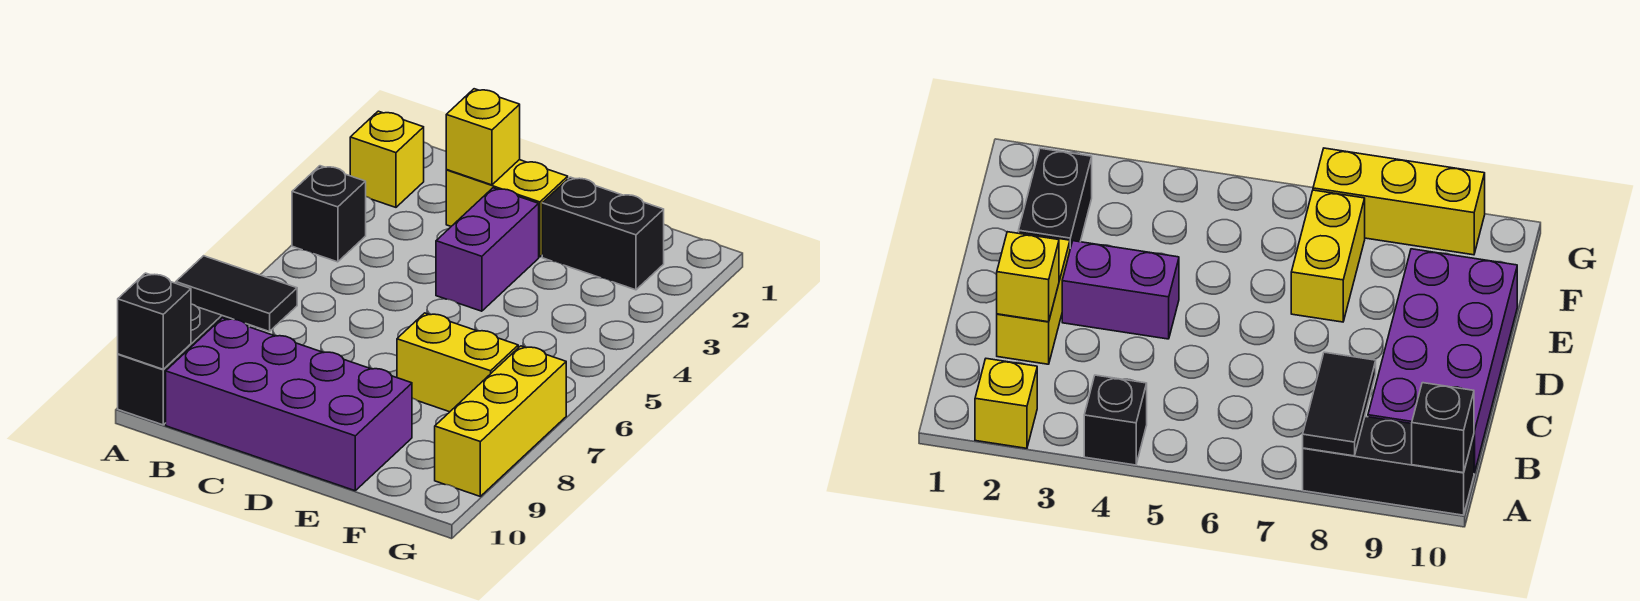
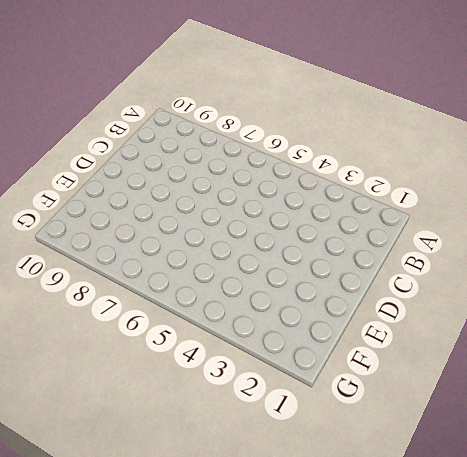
none -> yellow 1x1 brick [350,111,424,207]
none -> black 1x1 brick [292,166,366,262]
none -> black 1x3 brick [118,304,249,425]

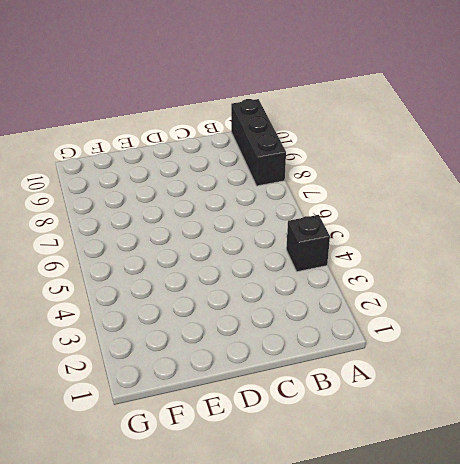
none -> yellow 1x1 brick [350,111,424,207]
none -> purple 2x4 brick [166,318,412,491]
none -> yellow 1x2 brick [446,160,568,257]

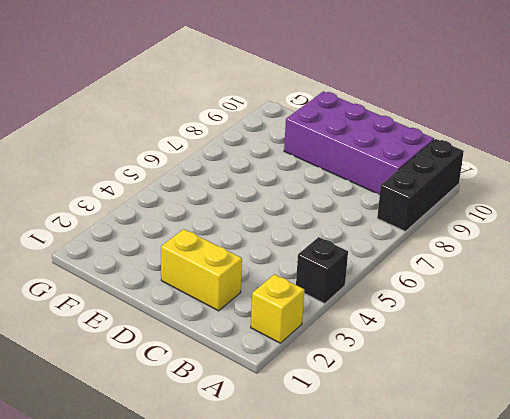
none -> purple 1x2 brick [436,188,539,311]
none -> black 1x2 brick [542,177,664,290]
none -> yellow 1x2 brick [397,313,518,412]

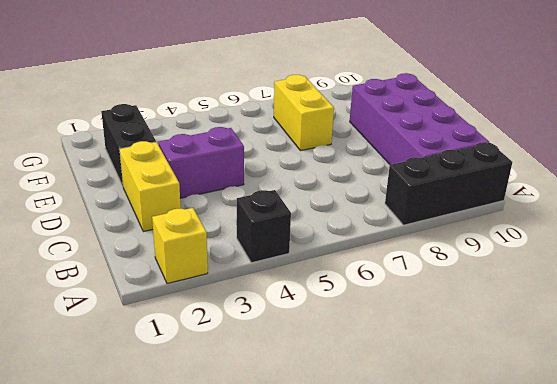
none -> yellow 1x3 brick [435,346,566,496]
none -> black 1x2 tile [176,256,297,332]
none -> black 1x1 brick [118,273,191,369]

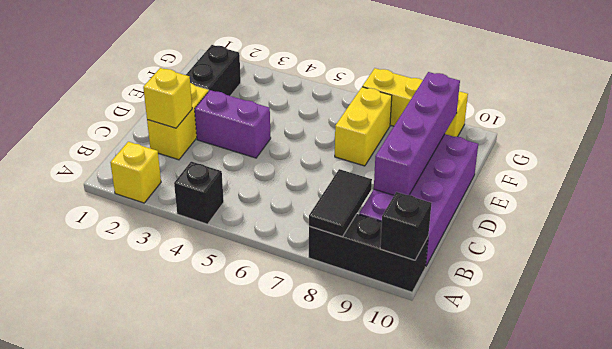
purple 1x4 brick [374,72,460,195] -> none

